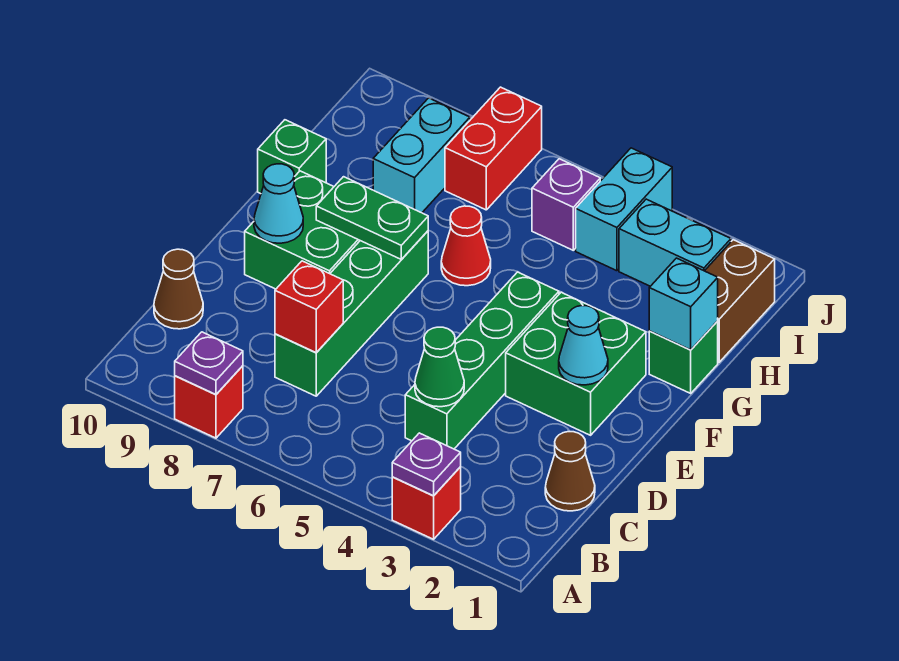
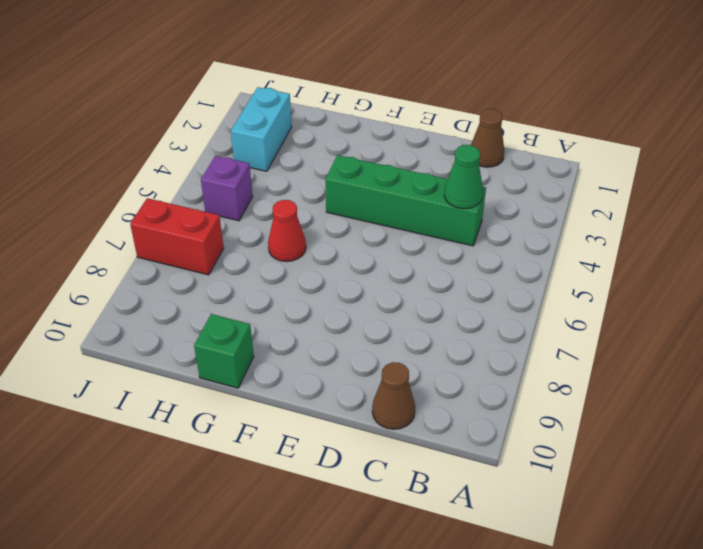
none -> red 1x1 brick [392,467,461,539]
none -> red 1x1 brick [175,366,243,438]
none -> green 1x4 brick [275,231,428,396]

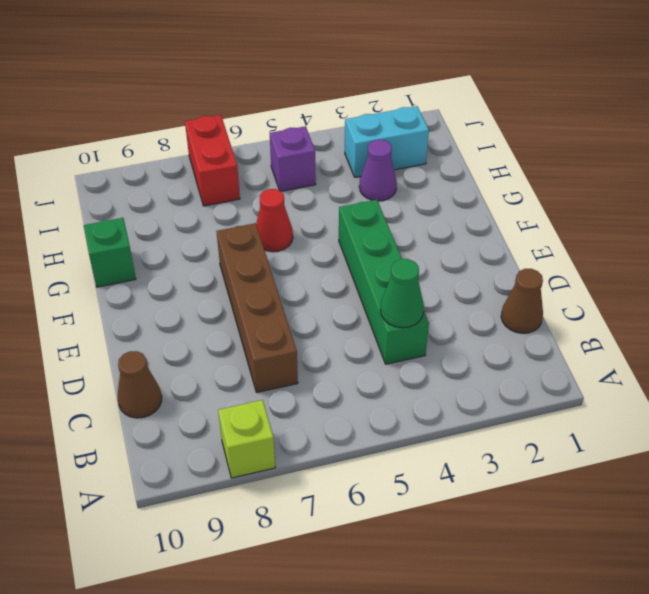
lime 1x1 brick [218,400,275,478] -> red 1x1 brick [175,366,243,438]
brown 1x4 brick [217,223,298,392] -> green 1x4 brick [275,231,428,396]
purple 1x1 cone [359,140,397,201] -> none
none -> red 1x1 brick [392,467,461,539]
none -> green 2x2 brick [506,292,646,435]
none -> green 2x2 brick [245,171,360,289]

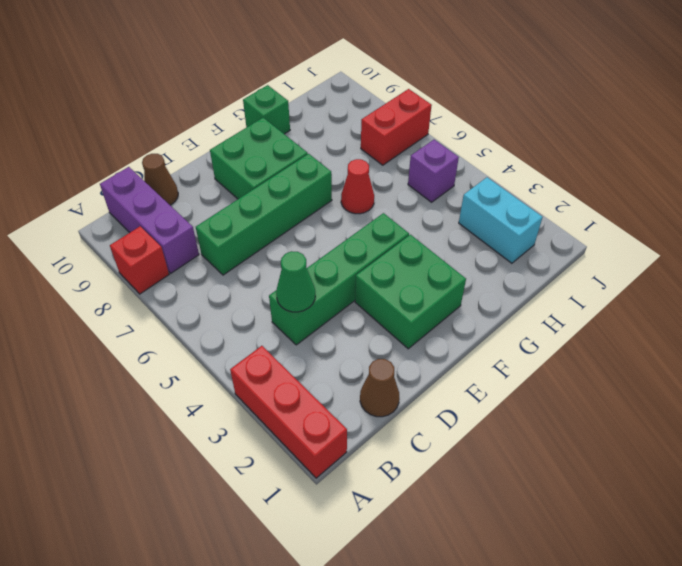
red 1x3 brick [230,346,347,478] -> red 1x1 brick [392,467,461,539]
purple 1x3 brick [100,167,199,273] -> none
none -> green 1x1 brick [649,321,718,393]
none -> brown 1x2 brick [705,240,775,362]
none -> cyan 1x2 brick [373,98,470,213]

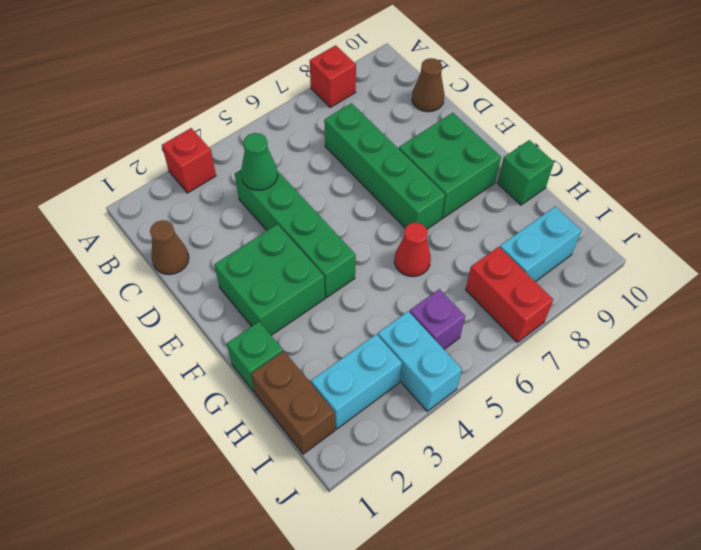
cyan 1x2 brick [500,206,581,282] -> cyan 1x2 brick turned to [373,98,470,213]
none -> purple 1x1 plate [392,433,461,496]
none -> purple 1x1 plate [175,332,243,394]
none -> red 1x1 brick [275,261,343,353]

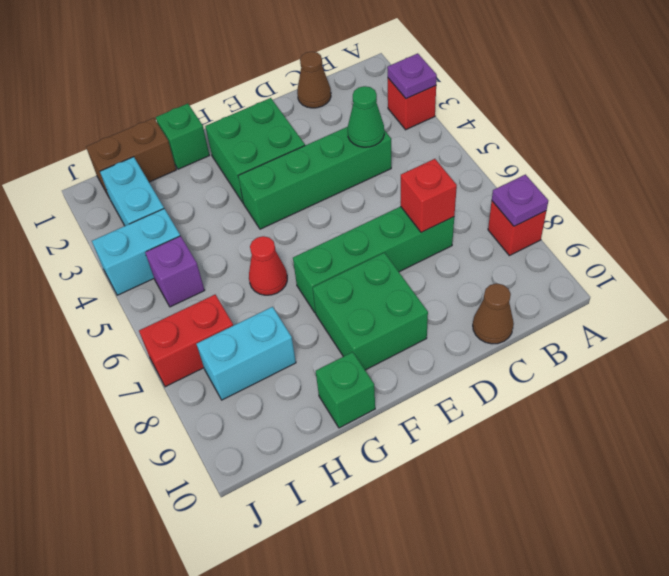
none -> cyan 1x1 cone [559,306,608,385]
none -> cyan 1x1 cone [254,164,303,243]
none -> green 1x2 plate [316,177,428,260]

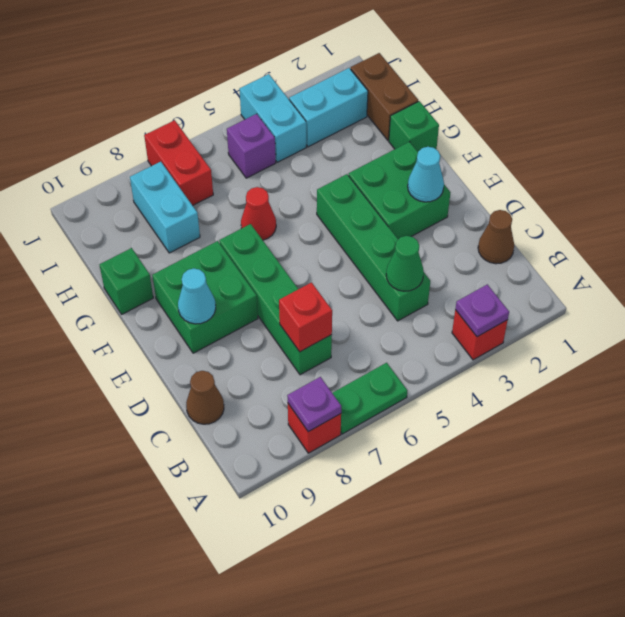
green 1x2 plate [333,363,407,434] -> green 1x2 plate moved to [316,177,428,260]
none -> cyan 1x1 brick [649,258,718,350]

